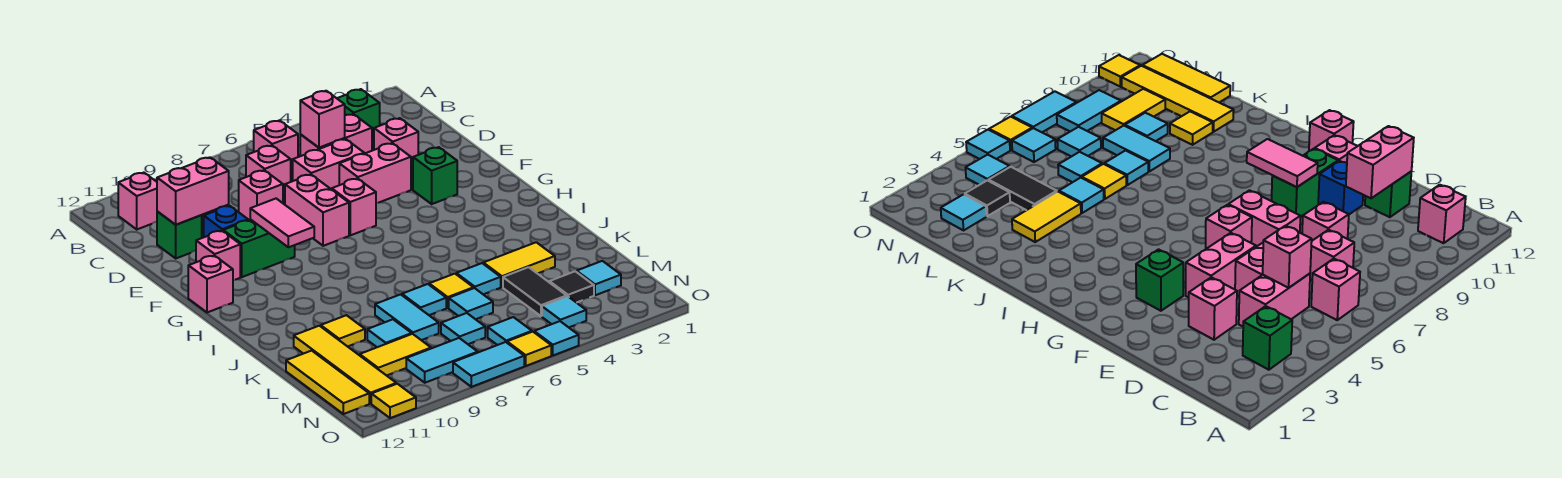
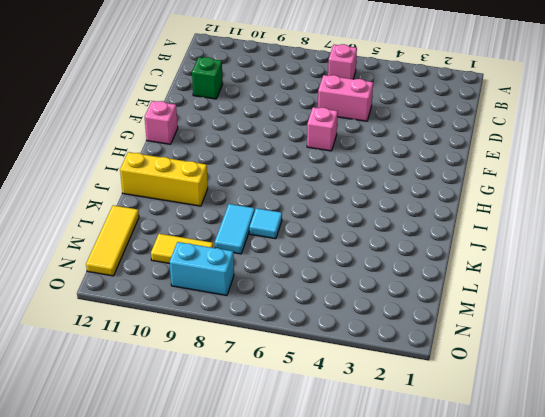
yellow 1x3 brick [120,152,208,206] -> none
cyan 1x2 brick [170,242,234,295] -> cyan 1x2 tile [406,338,478,383]
none -> green 1x1 brick [337,89,380,139]
none -> pink 1x1 brick [118,173,157,229]
none -> pink 1x2 brick [300,114,372,156]
none -> pink 1x1 brick [246,145,291,195]

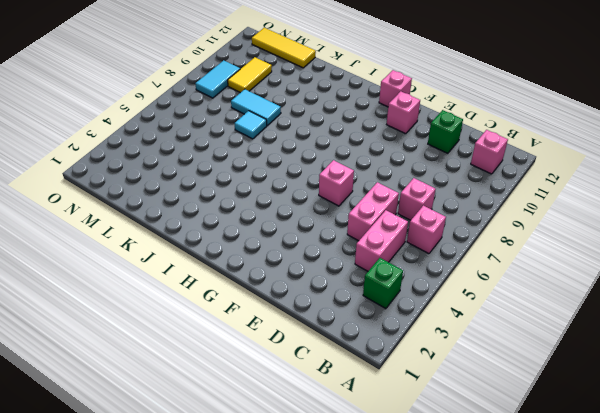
none -> pink 1x1 brick [374,118,418,168]
none -> pink 1x1 brick [239,170,283,220]
none -> pink 1x2 brick [339,143,411,203]
none -> pink 1x2 brick [285,174,349,246]

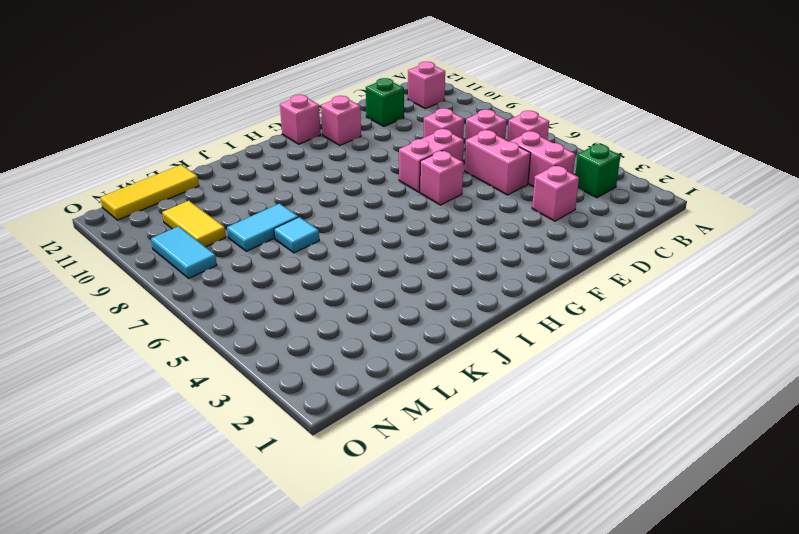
none -> pink 1x2 brick [339,143,411,203]
none -> blue 1x1 brick [204,206,248,237]
none -> green 1x1 brick [413,147,457,204]
none -> green 1x2 brick [223,219,295,277]

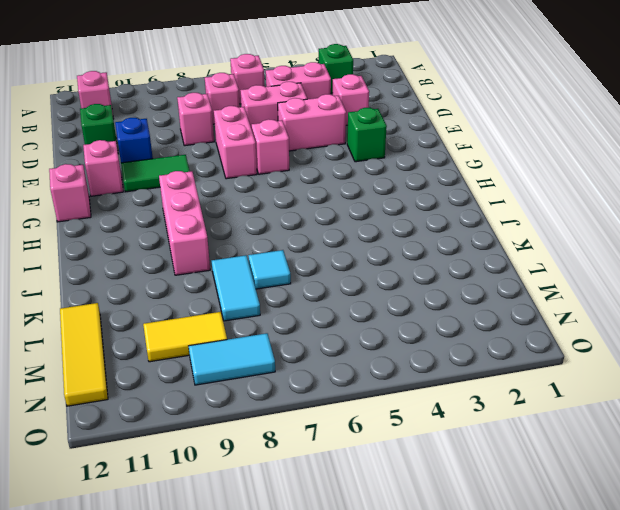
green 1x2 tile [121,155,190,192] -> green 1x2 brick [223,219,295,277]
pink 1x3 brick [159,171,210,275] -> none
none -> yellow 1x2 tile [483,242,555,287]
none -> cyan 1x1 tile [456,263,501,294]
none -> yellow 1x1 tile [429,274,474,308]
none -> yellow 1x1 tile [321,315,365,347]

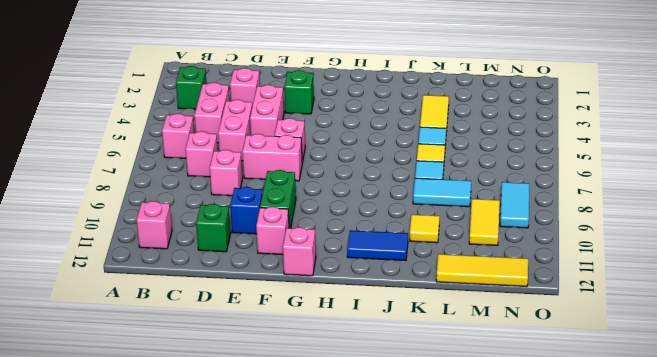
blue 1x2 tile [347,230,408,261] -> none
none -> yellow 1x4 tile [294,326,396,403]
none -> black 1x2 tile [503,267,567,316]
none -> cyan 1x1 tile [449,288,493,319]
none -> cyan 1x1 tile [367,319,412,347]

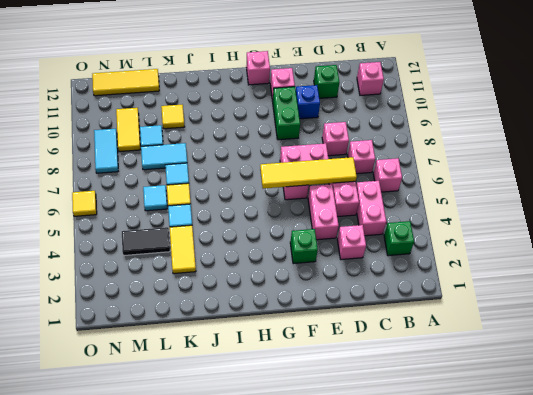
yellow 1x4 tile [260,157,357,189] -> yellow 1x4 tile moved to [294,326,396,403]
none -> cyan 1x1 tile [577,261,621,295]
none -> black 1x1 tile [549,271,594,303]
none -> cyan 1x1 tile [441,313,485,344]
none -> cyan 1x1 tile [542,296,586,327]

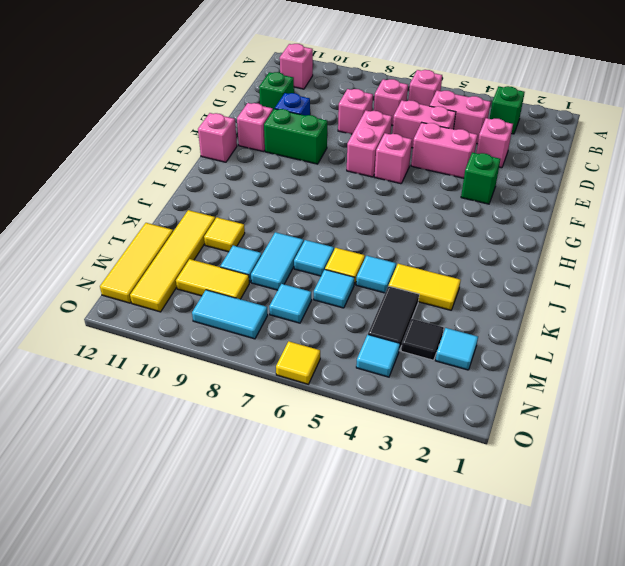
none -> cyan 1x1 tile [488,317,532,345]
none -> cyan 1x1 tile [534,321,579,355]
none -> cyan 1x2 tile [453,342,524,387]
none -> yellow 1x1 tile [371,384,416,418]

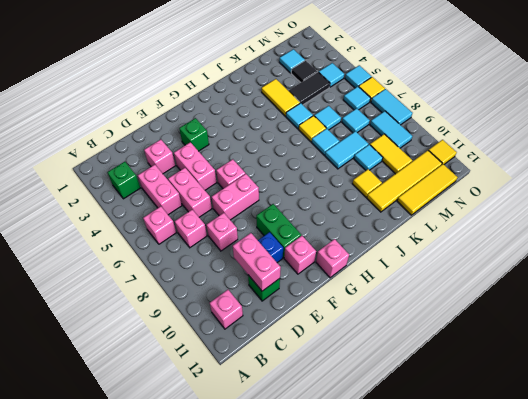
none -> pink 1x1 brick [300,91,345,148]
none -> pink 1x2 tile [250,199,314,247]

